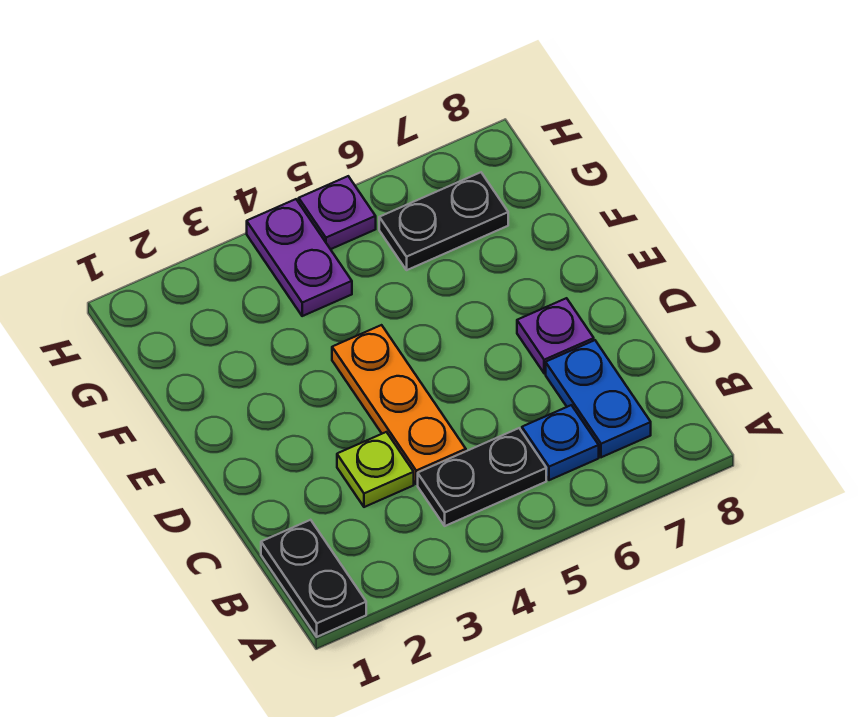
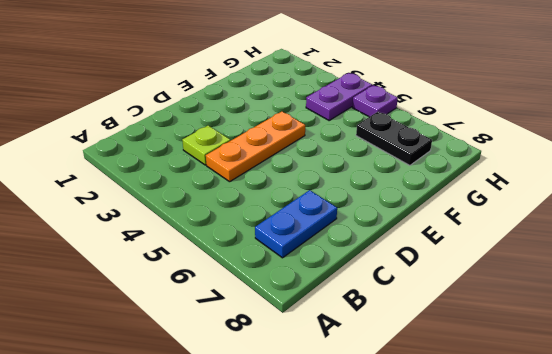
none -> black 1x2 plate [261,520,366,637]
none -> black 1x2 plate [418,428,546,526]

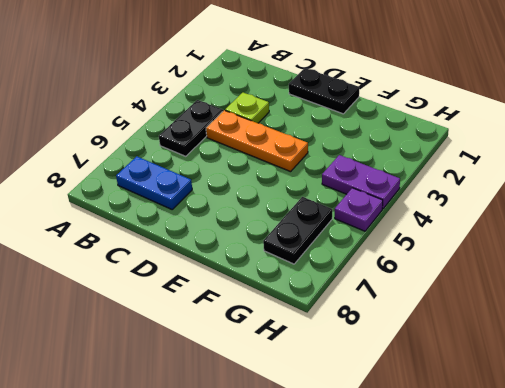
black 1x2 plate [289,68,359,114] -> black 1x2 plate moved to [261,520,366,637]
none -> blue 1x1 plate [522,405,599,480]
none -> purple 1x1 plate [517,298,594,373]

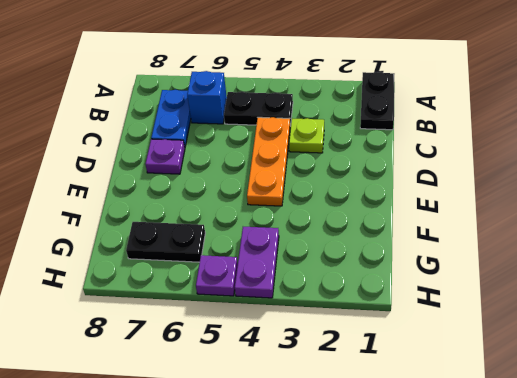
blue 1x1 brick [187,71,227,124] -> blue 1x1 plate [522,405,599,480]

